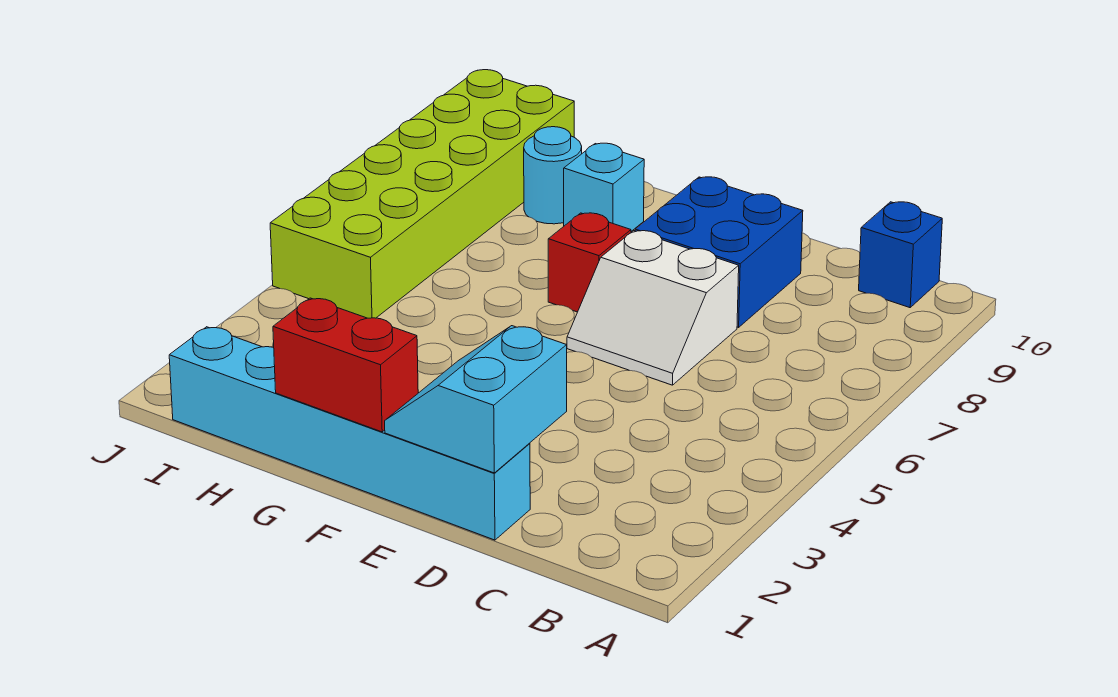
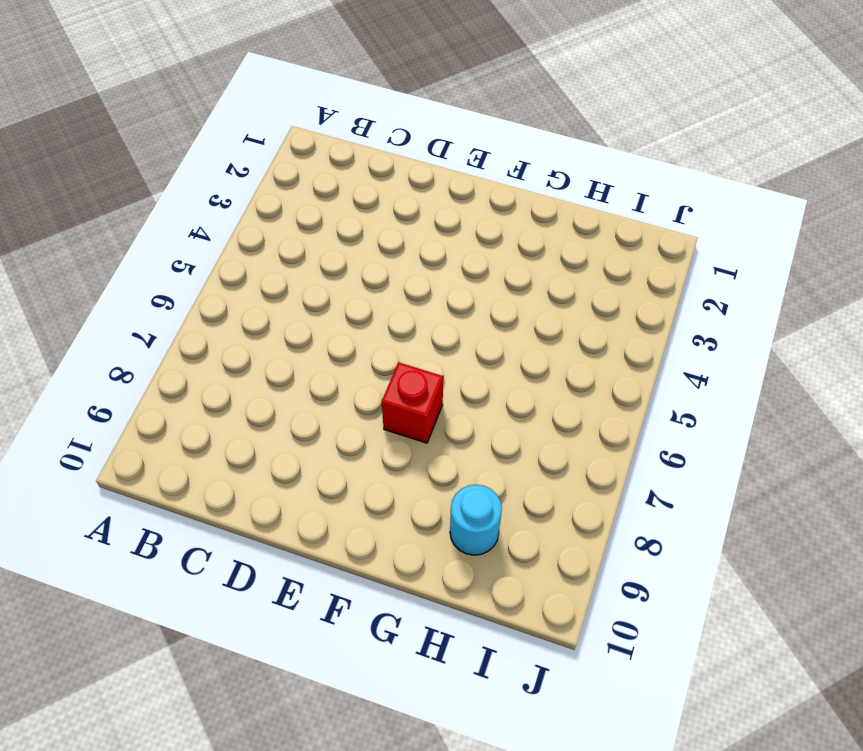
none -> blue 1x1 brick [859,202,942,308]
none -> cyan 1x6 brick [169,327,530,540]

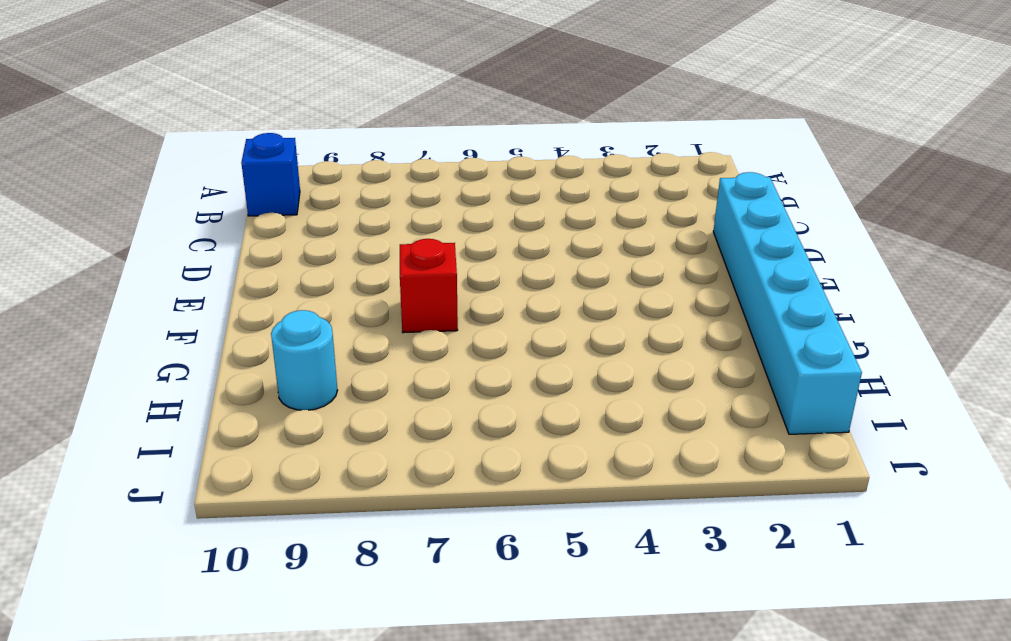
none -> white 2x2 slope [567,231,739,385]
none -> blue 2x2 brick [635,177,803,327]

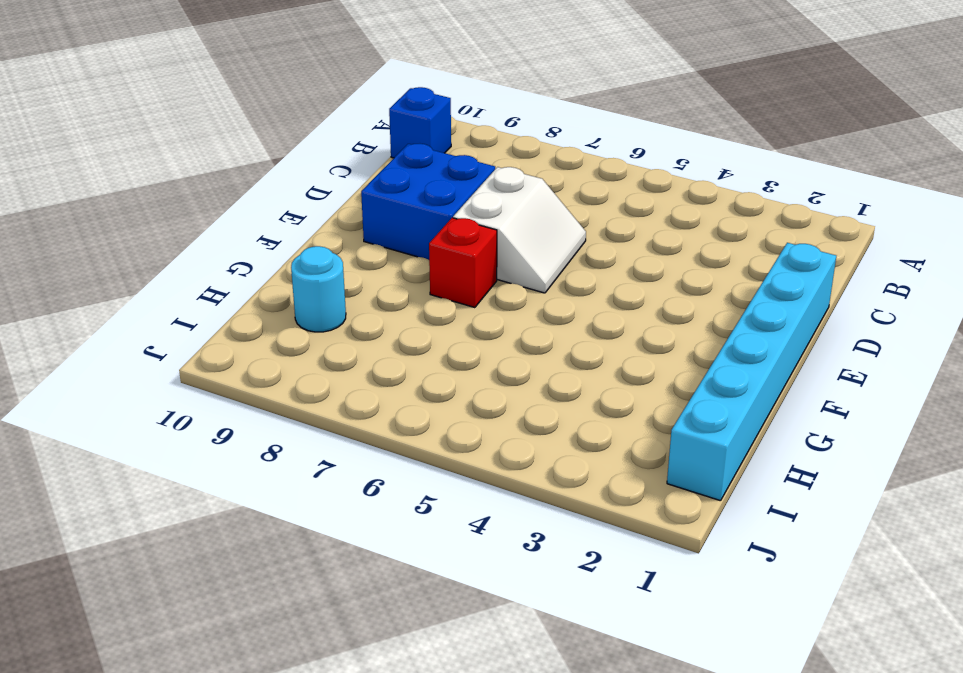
none -> cyan 1x1 brick [564,143,644,231]
none -> lime 2x6 brick [270,70,574,318]

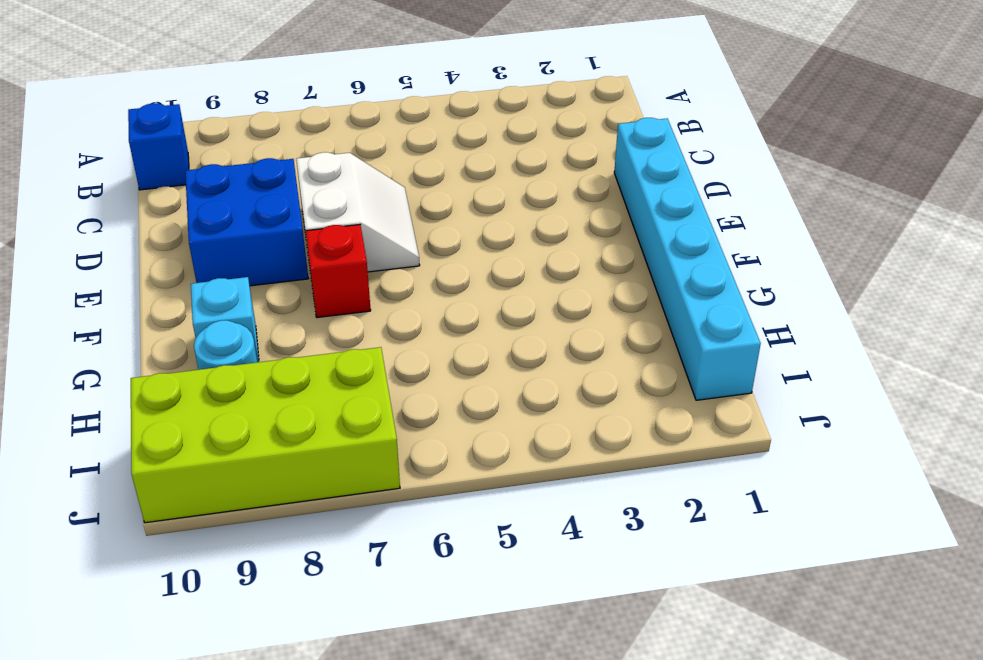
lime 2x4 brick [131,347,400,523] -> lime 2x6 brick [270,70,574,318]
none -> cyan 2x2 slope [385,326,567,473]
none -> red 1x2 brick [273,298,418,432]

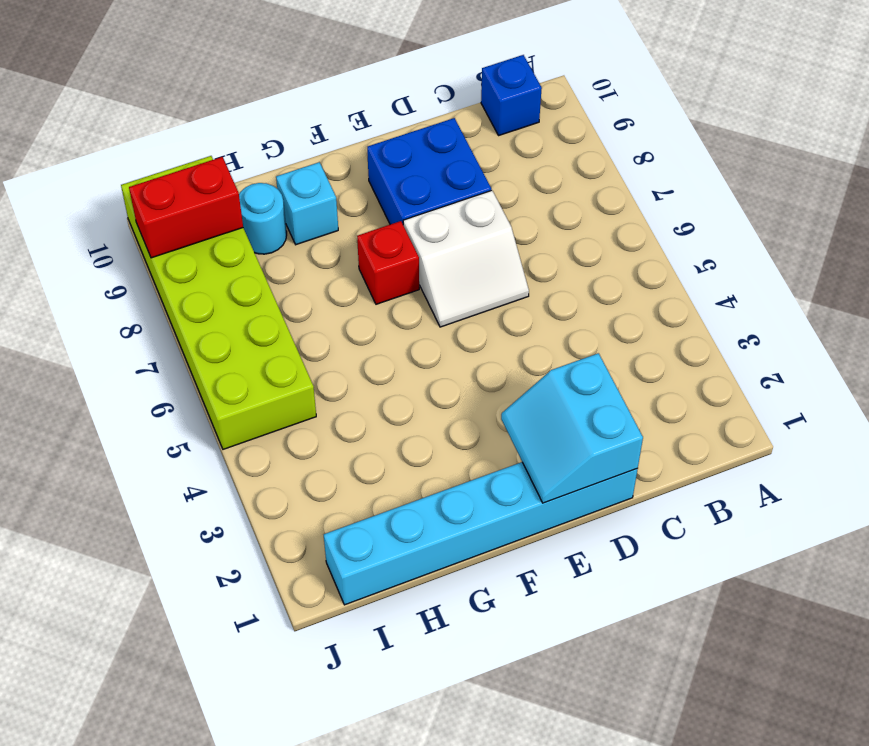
red 1x2 brick [129,157,243,258] -> red 1x2 brick moved to [273,298,418,432]

